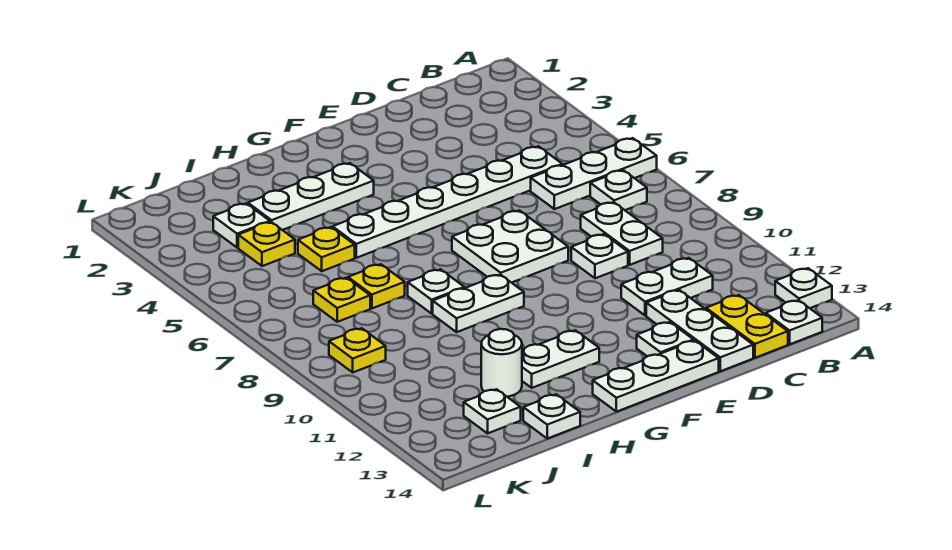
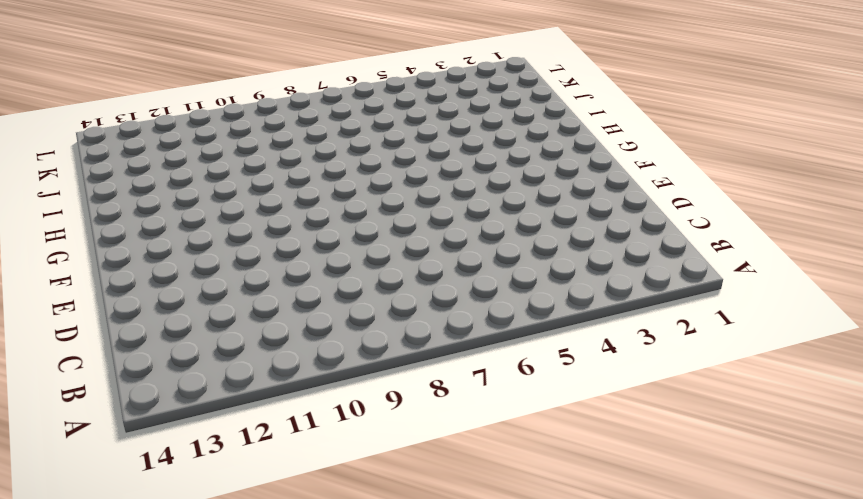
none -> white 1x3 plate [531,138,657,209]
none -> white 1x1 plate [775,268,832,308]
none -> white 1x1 plate [590,170,647,210]

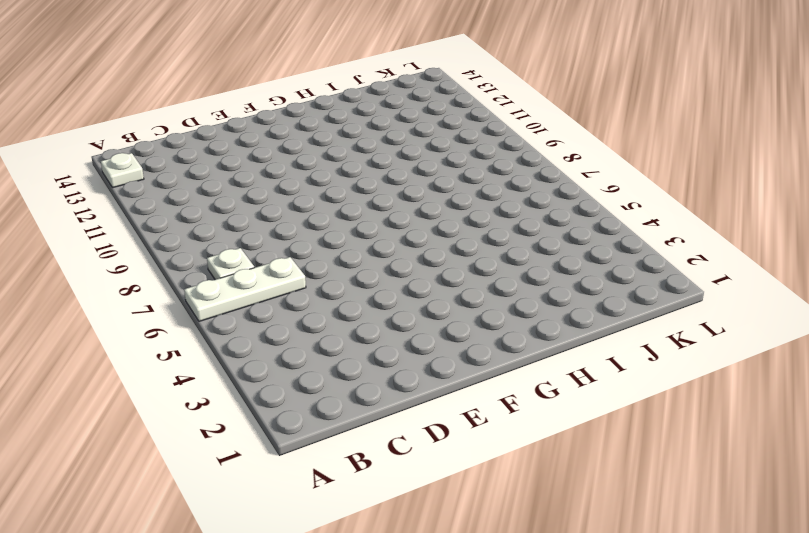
none -> white 1x1 plate [766,300,822,344]
none -> white 1x6 plate [333,146,562,258]
none -> white 1x2 plate [581,202,663,265]

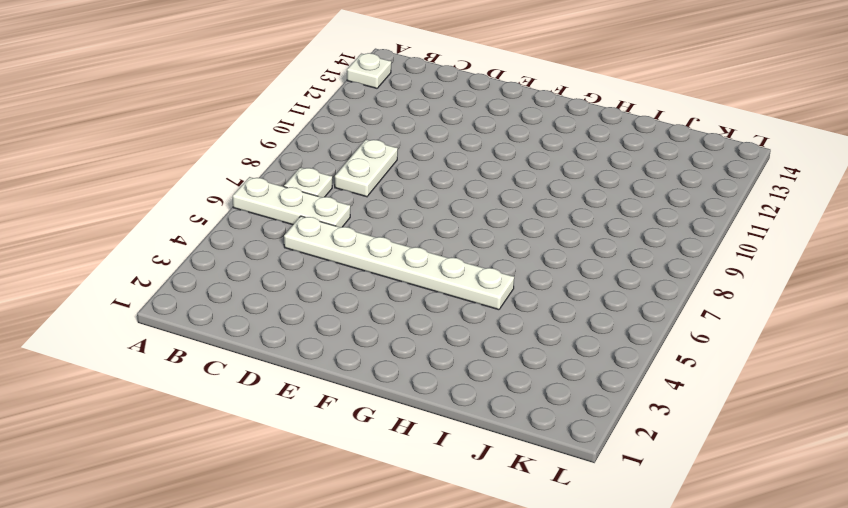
none -> white 1x1 plate [766,300,822,344]
none -> white 1x2 plate [621,258,713,316]
none -> yellow 1x2 plate [706,295,788,358]

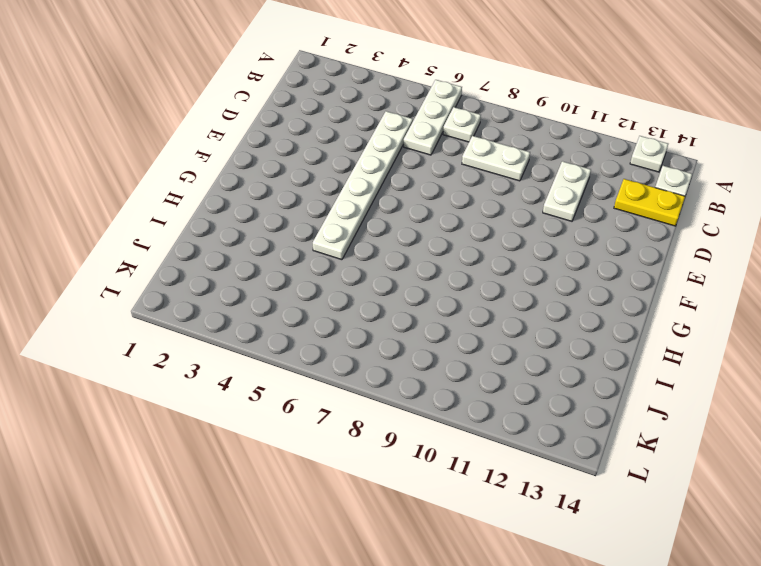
none -> white 1x1 plate [571,234,628,278]
none -> white 1x3 plate [646,290,753,371]
none -> white 2x2 plate [452,210,568,283]

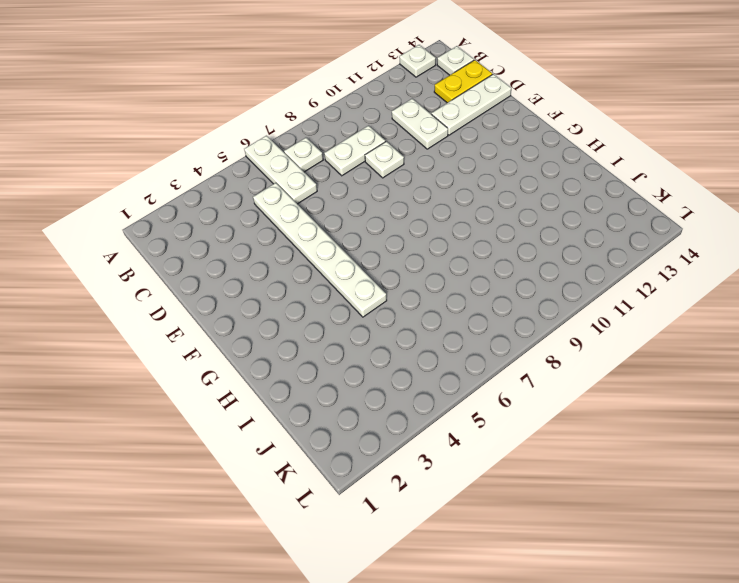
none -> white 2x2 plate [452,210,568,283]
none -> white 1x1 plate [637,322,694,356]
none -> white 1x3 plate [593,341,719,412]

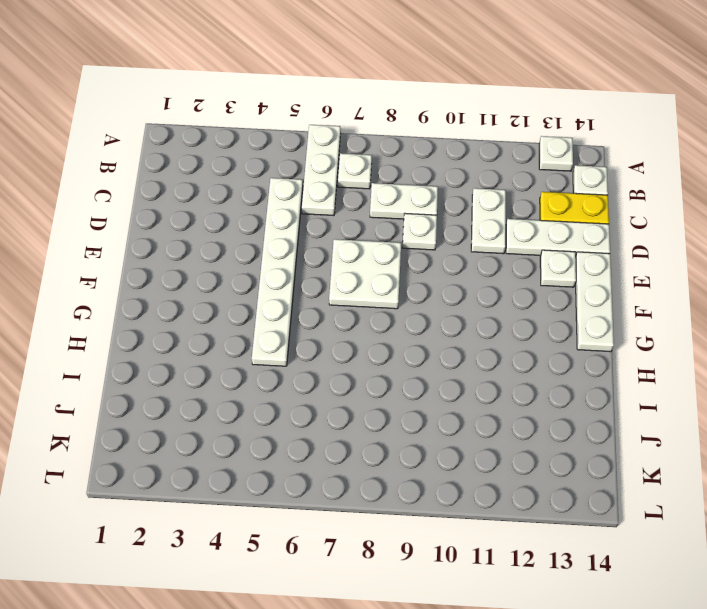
none -> white 1x3 plate [248,163,374,230]
none -> white 1x2 plate [433,274,524,332]
none -> white 1x2 plate [522,330,599,388]

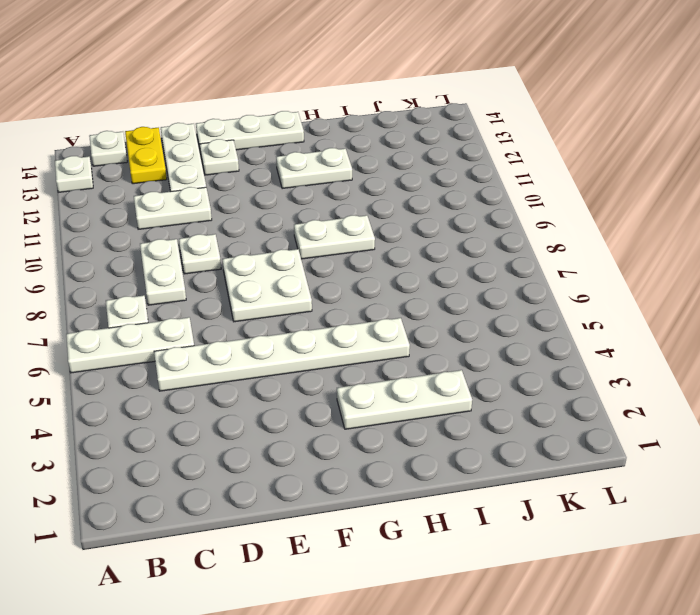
none -> white 1x1 plate [408,269,464,314]
none -> yellow 1x1 plate [298,227,355,271]
none -> yellow 1x1 plate [348,264,405,308]

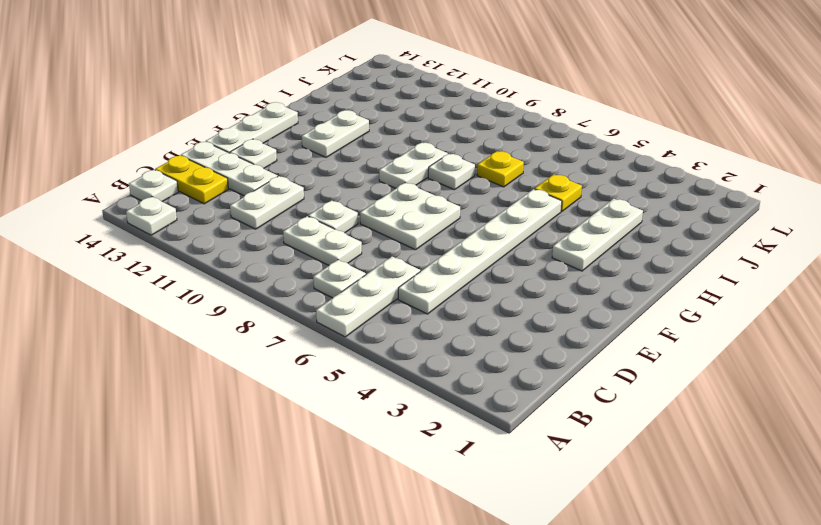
none -> white 1x1 round brick [481,329,522,397]
none -> white 1x1 plate [523,394,580,439]
none -> white 1x1 plate [213,203,270,248]

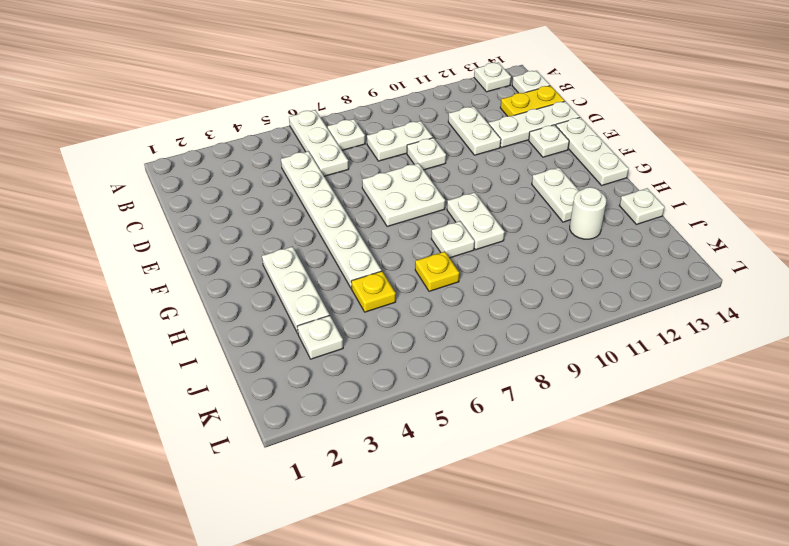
none -> yellow 1x1 plate [238,222,295,266]
none -> yellow 1x1 plate [313,278,370,322]
none -> white 1x1 plate [464,389,521,433]

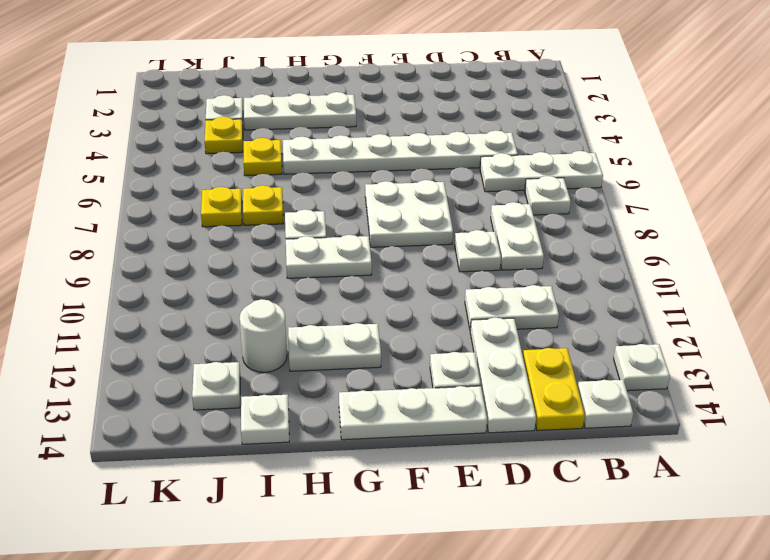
none -> yellow 1x1 plate [329,328,386,372]

